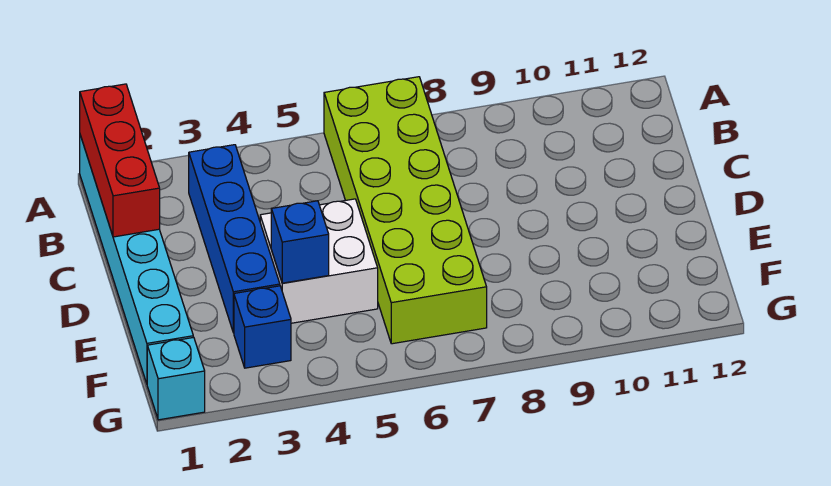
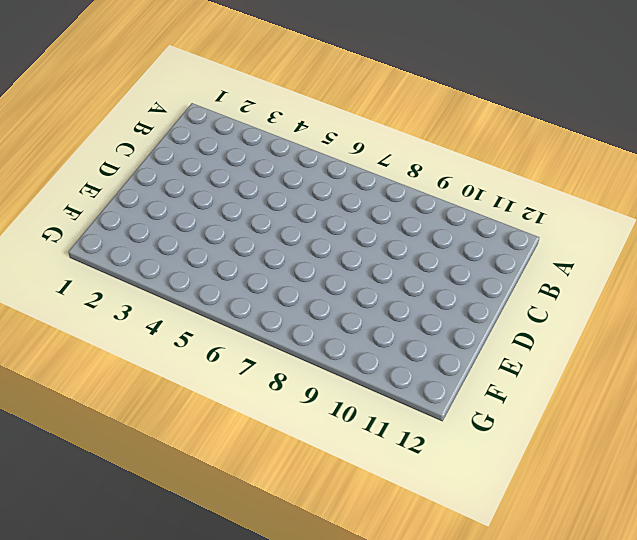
none -> cyan 1x6 brick [80,135,193,383]
none -> lime 2x6 brick [324,77,487,344]

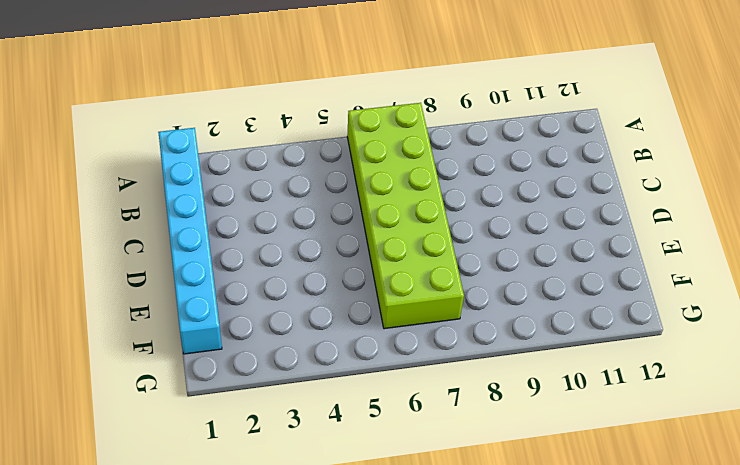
none -> blue 1x4 brick [189,145,280,333]
none -> white 2x2 brick [260,199,378,323]

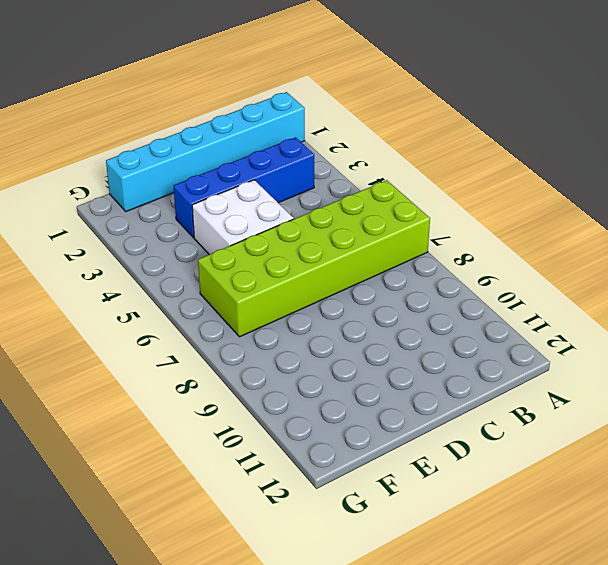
none -> blue 1x1 brick [234,286,291,368]
none -> cyan 1x1 brick [147,337,205,420]

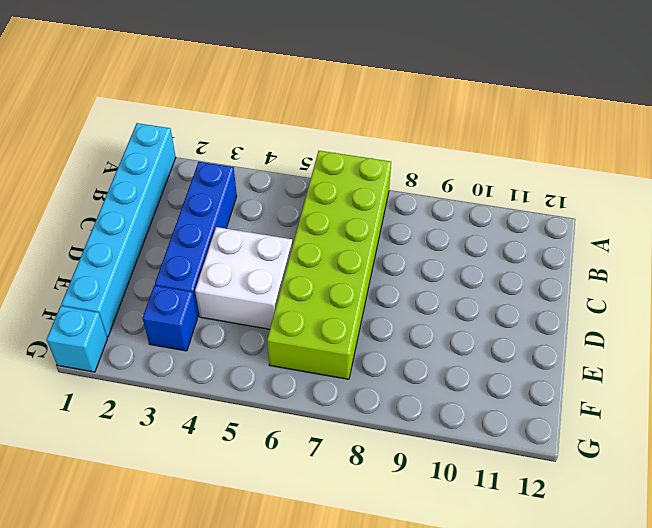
none -> red 1x3 brick [80,84,160,237]
none -> blue 1x1 brick [271,201,329,283]

